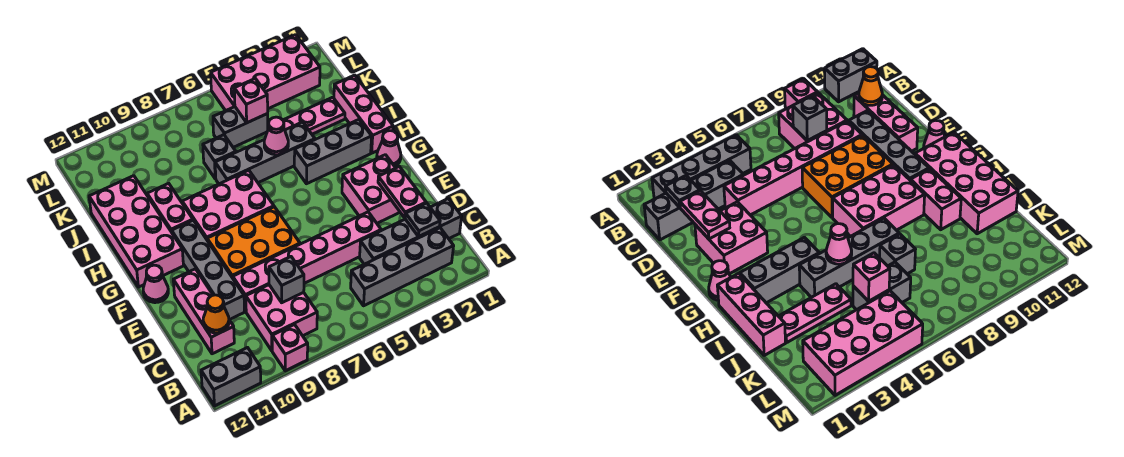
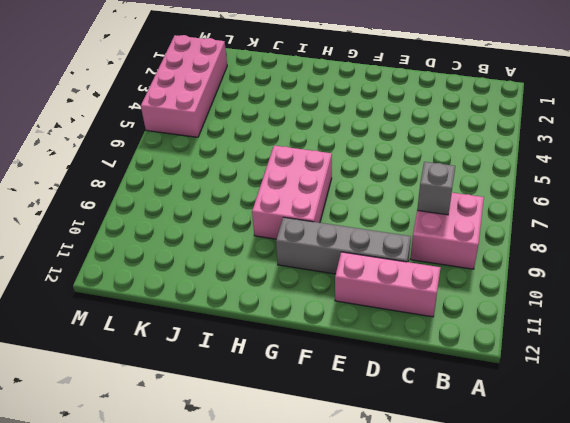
none -> pink 1x1 brick [272,325,308,371]
none -> grey 1x2 brick [201,348,261,406]
none -> grey 1x4 brick [351,228,454,306]

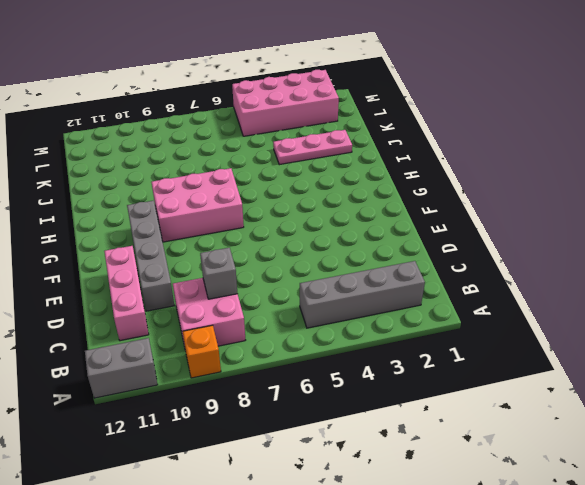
orange 1x1 brick [183,325,221,378] -> pink 1x1 brick [272,325,308,371]
none -> grey 1x4 brick [360,199,462,264]
none -> pink 1x6 brick [233,212,381,311]
none -> pink 2x2 brick [342,155,400,223]

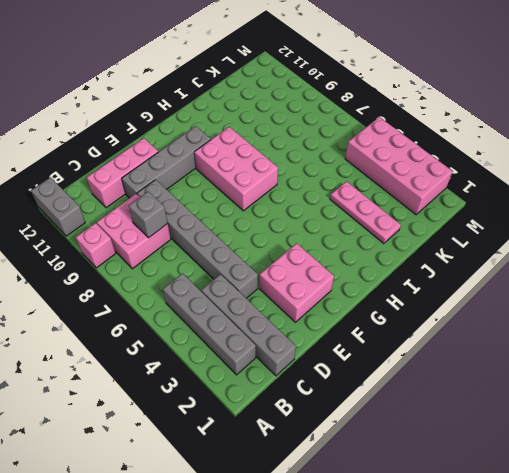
grey 1x6 brick [137,180,258,298] -> pink 1x6 brick [233,212,381,311]
none -> orange 2x3 brick [207,207,300,278]
none -> pink 1x1 cone [143,265,168,303]
none -> pink 1x1 cone [377,131,401,166]

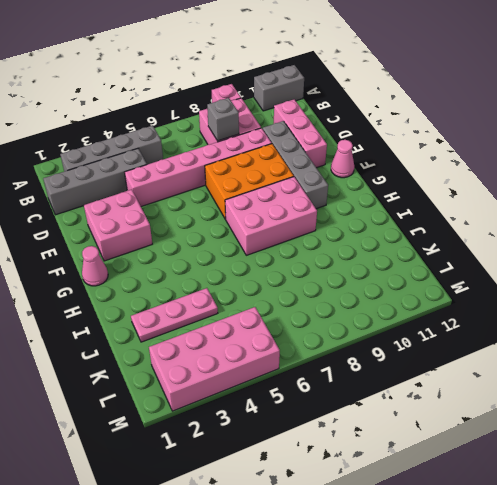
none -> pink 2x4 brick [89,176,183,287]
none -> pink 1x3 brick [334,75,393,153]
none -> grey 1x3 brick [294,120,372,184]

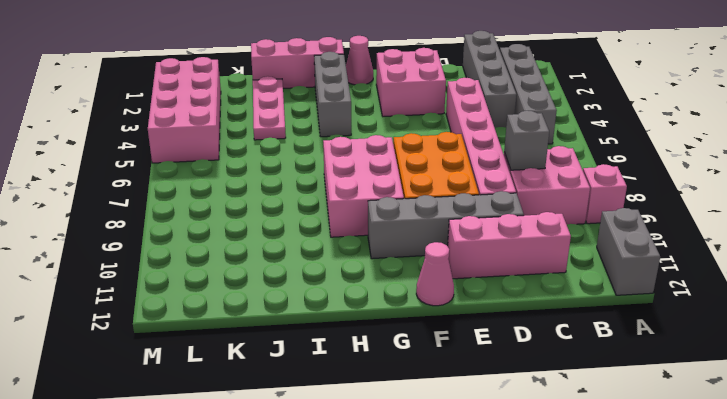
none -> pink 2x4 brick [89,176,183,287]
none -> pink 1x2 brick [147,183,193,232]
none -> grey 1x4 brick [215,122,315,184]

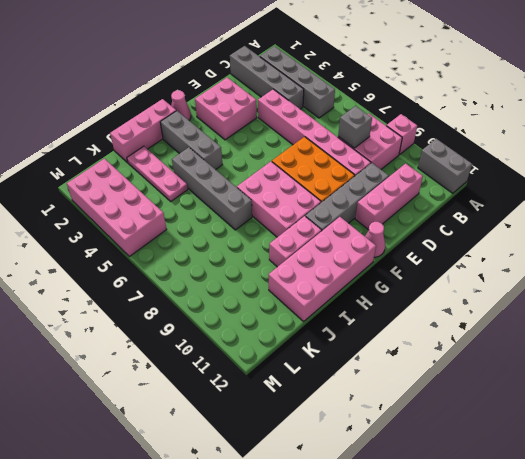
none -> grey 1x1 brick [203,135,236,179]
none -> grey 1x2 brick [213,107,268,147]
none -> grey 1x1 plate [405,203,440,237]

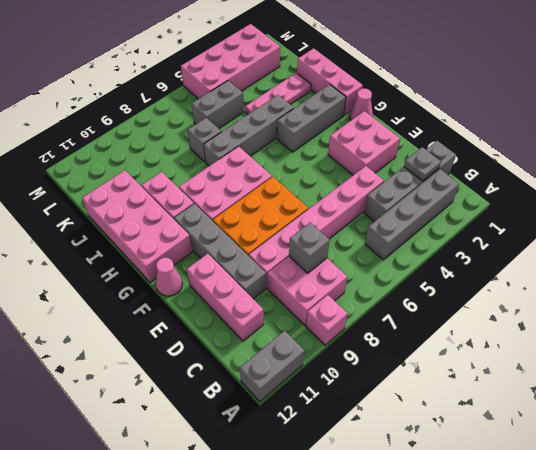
none -> orange 1x1 cone [203,295,229,333]
none -> pink 1x2 plate [378,167,426,218]
none -> pink 1x1 cone [264,117,288,155]

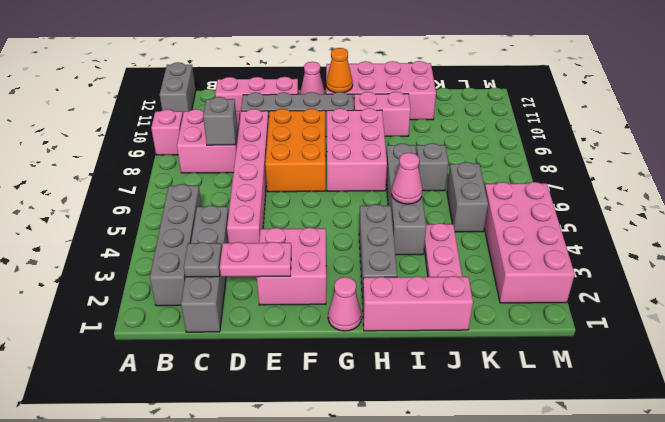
orange 1x1 cone [326,48,353,93] -> orange 1x1 cone moved to [203,295,229,333]
none -> pink 1x1 brick [234,79,268,123]

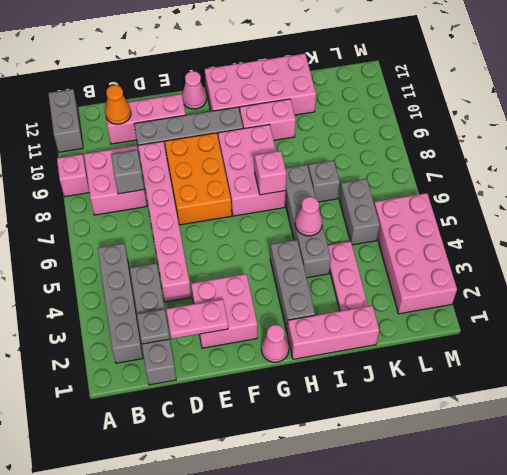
pink 1x1 brick [255,151,286,195] -> pink 1x1 brick moved to [234,79,268,123]

